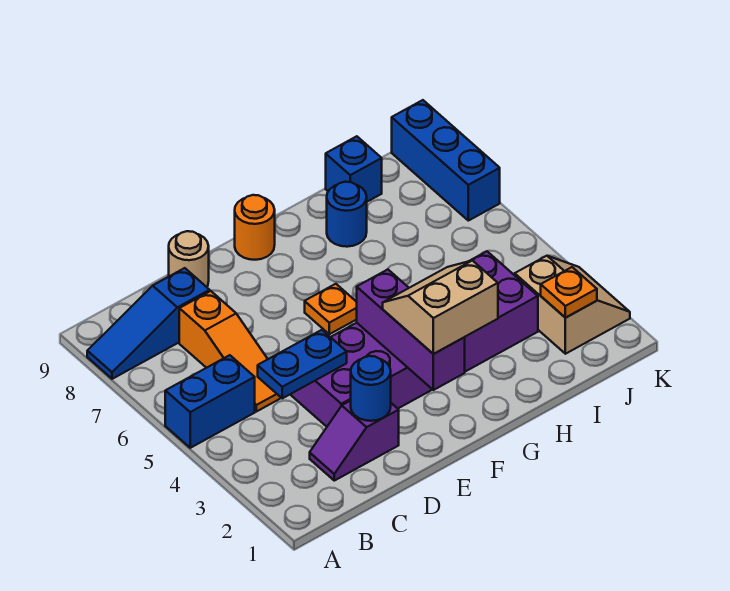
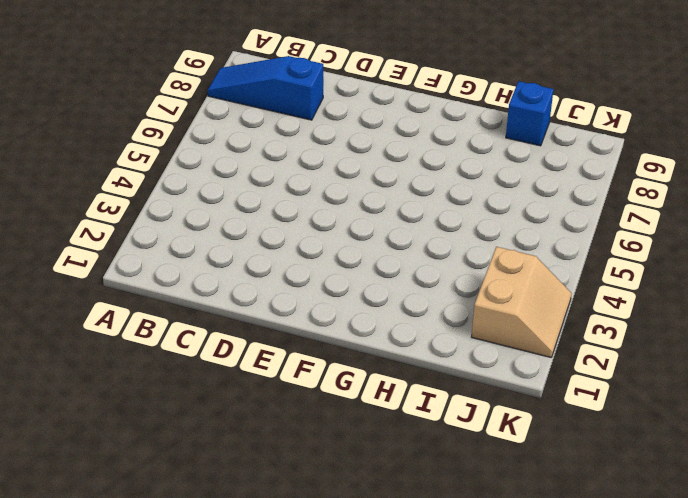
none -> blue 1x2 brick [165,355,255,448]
none -> purple 1x2 slope [310,401,399,481]
none -> orange 1x3 slope [179,291,281,412]

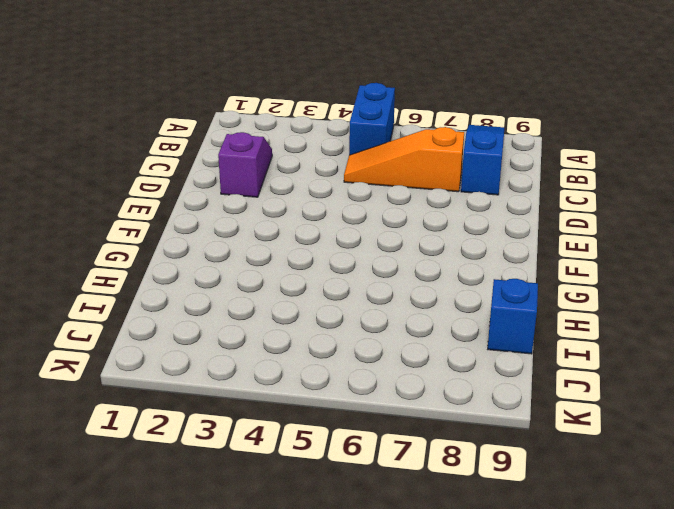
none -> purple 2x6 brick [291,251,538,427]
none -> tan 1x1 round brick [169,231,209,287]
none -> orange 1x1 plate [305,284,357,334]

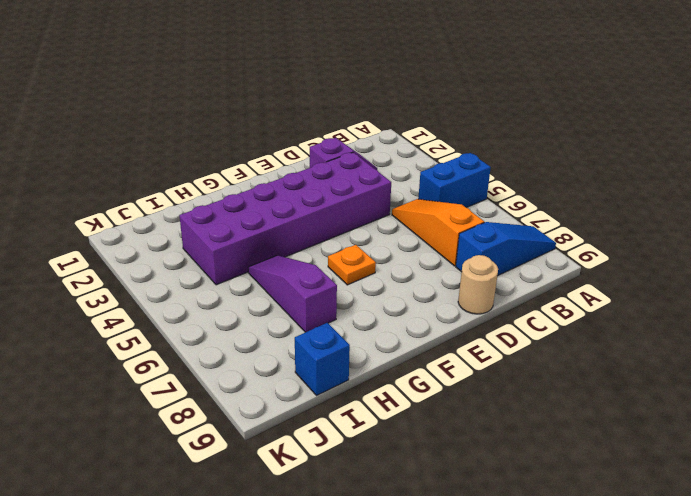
purple 1x3 slope [248,255,337,332] -> none
none -> orange 1x1 round brick [235,195,275,260]
none -> blue 1x1 round brick [327,182,367,247]
none -> tan 2x2 slope [515,256,630,354]

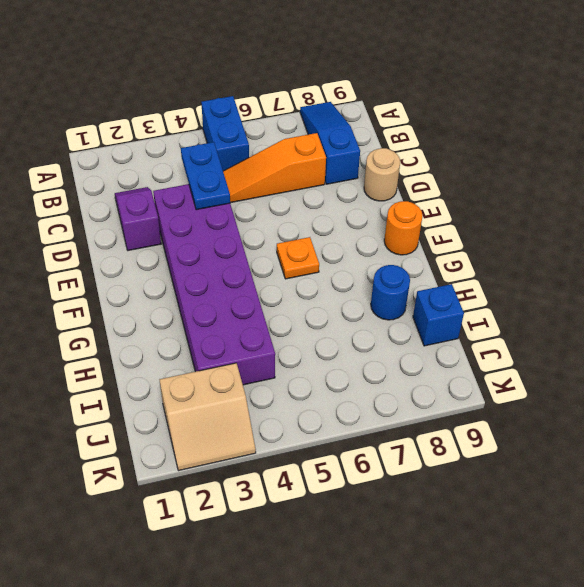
none -> blue 1x3 brick [392,100,500,221]
none -> blue 1x1 round brick [351,356,391,421]
none -> purple 1x3 brick [357,270,465,390]

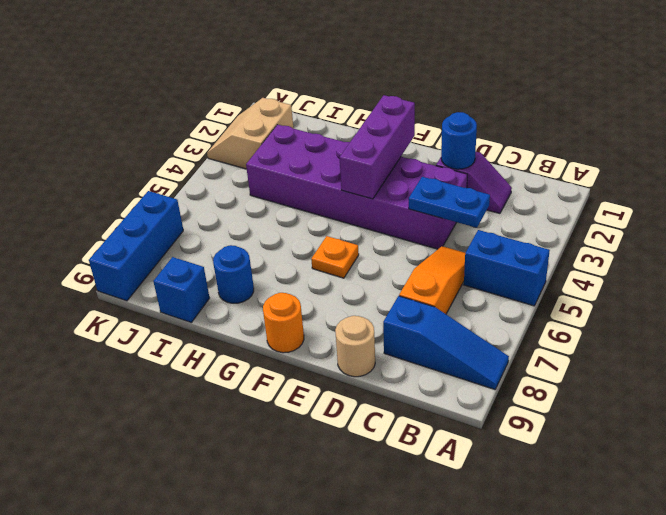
none -> orange 1x1 plate [541,267,597,318]
none -> tan 2x2 slope [383,260,498,354]

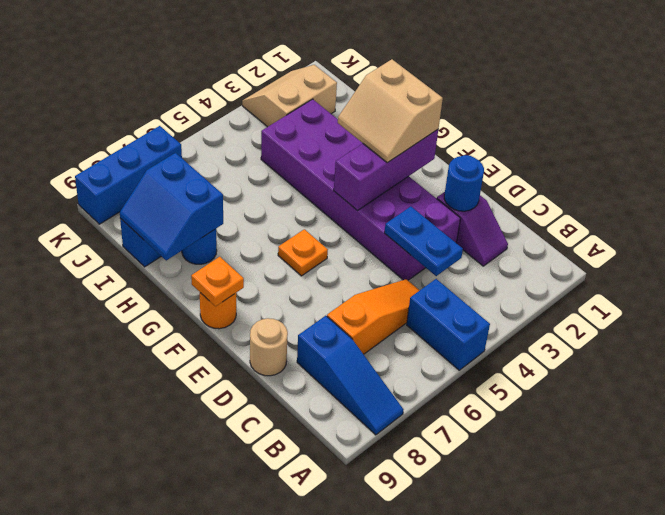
orange 1x1 plate [191,257,244,306] -> orange 1x1 plate moved to [541,267,597,318]
blue 2x2 slope [120,153,223,261] -> none

